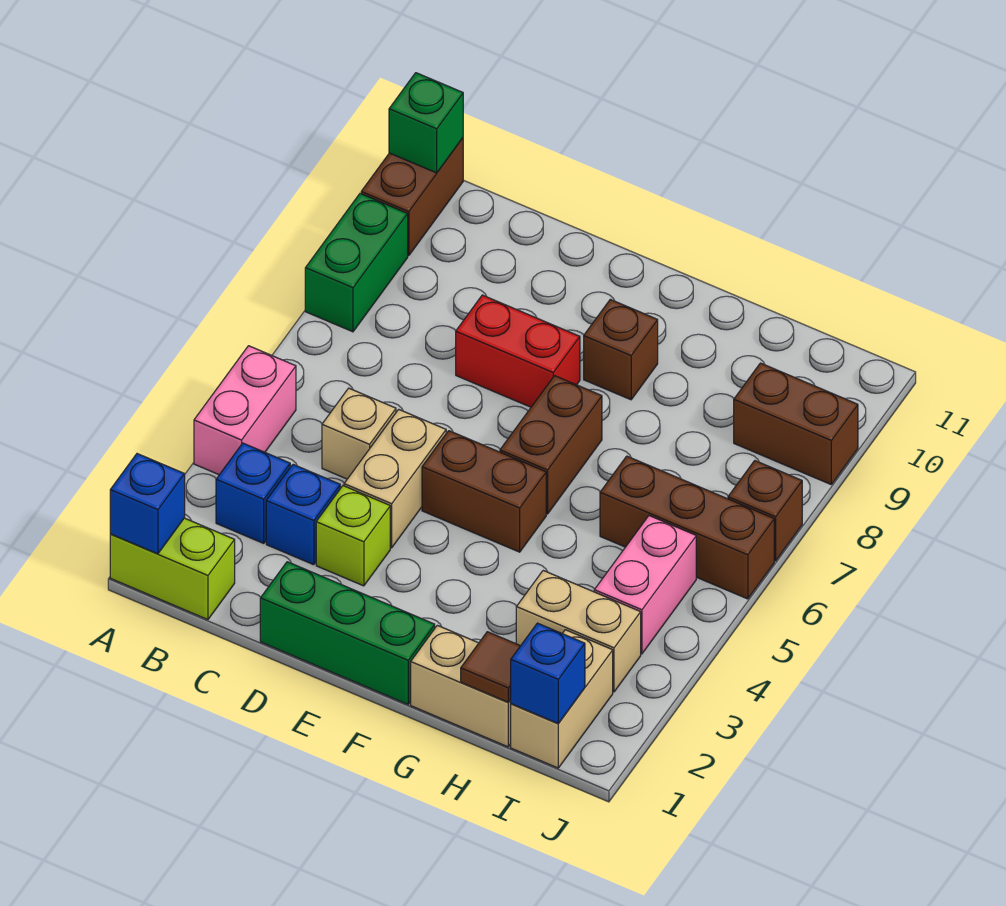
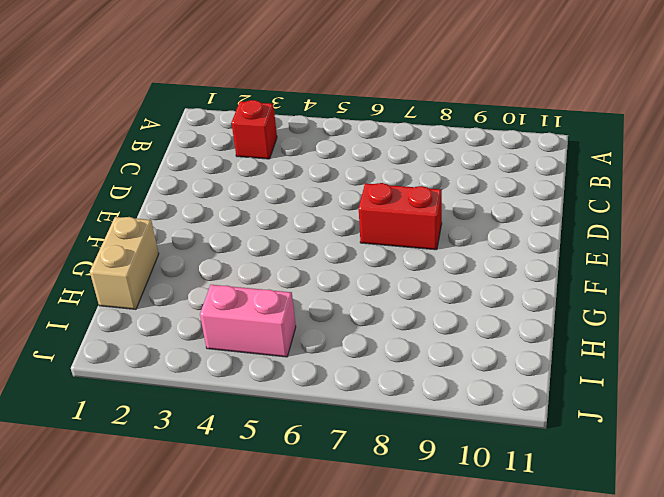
red 1x1 brick [232,100,277,159] -> blue 1x1 brick [216,443,290,543]
red 1x2 brick [359,183,442,250] -> red 1x2 brick turned to [456,295,580,407]
none -> lime 1x2 brick [110,518,235,620]
none -> pink 1x2 brick [194,346,296,475]
none -> green 1x2 brick [305,194,408,332]

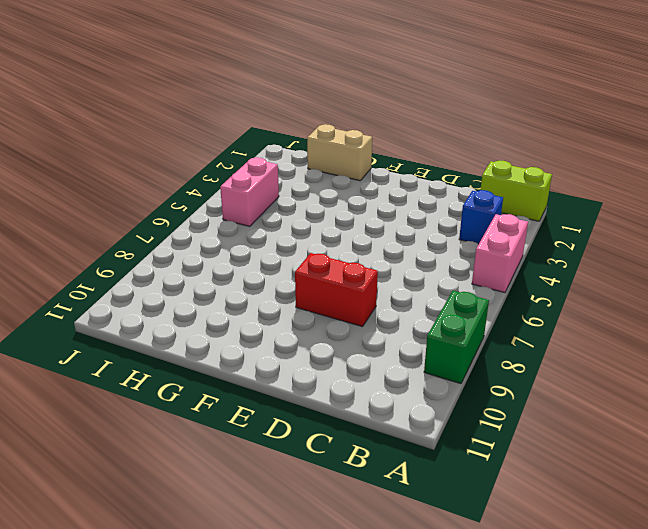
none -> brown 1x2 brick [361,138,463,256]
none -> blue 1x1 brick [266,465,340,565]
none -> tan 1x1 brick [322,388,396,479]

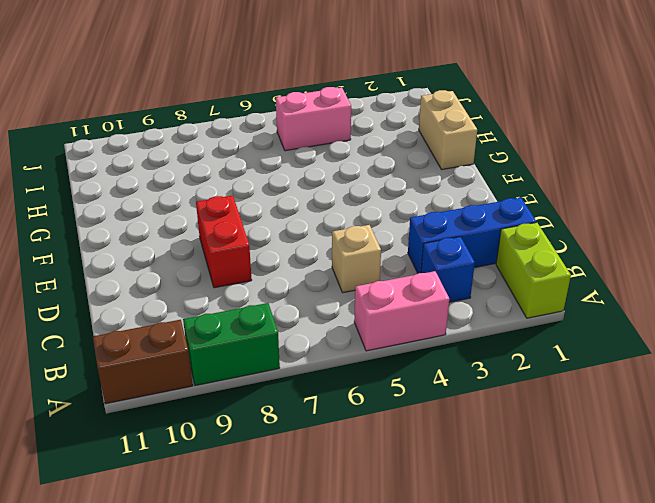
blue 1x3 brick [408,198,536,273] -> blue 1x1 brick [266,465,340,565]
none -> green 1x3 brick [260,562,435,704]
none -> lime 1x1 brick [316,486,390,586]
none -> tan 1x2 brick [344,409,446,548]

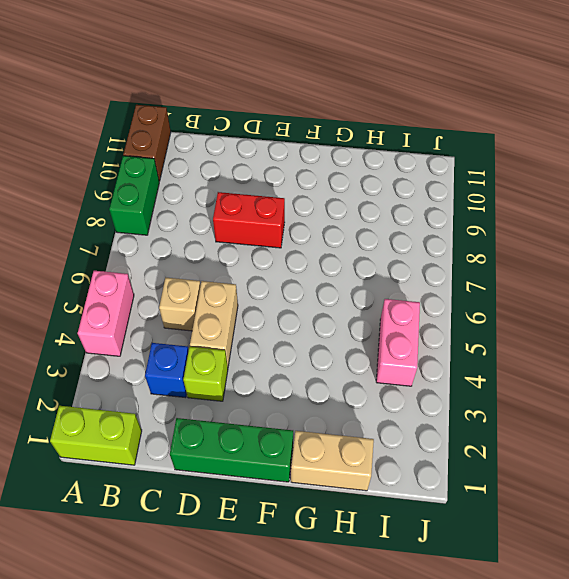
none -> blue 1x1 brick [216,443,290,543]
none -> brown 1x2 brick [422,431,546,552]
none -> brown 1x2 brick [500,376,602,514]

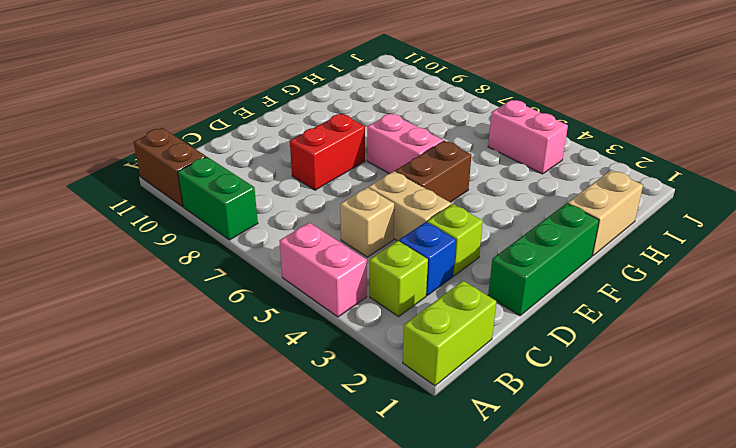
lime 1x1 brick [370,241,428,316] -> blue 1x1 brick [216,443,290,543]
pink 1x2 brick [367,113,443,174] -> brown 1x2 brick [500,376,602,514]
none -> brown 1x1 brick [584,299,658,400]
none -> tan 1x2 brick [516,571,641,692]
none -> brown 1x3 brick [600,456,774,599]

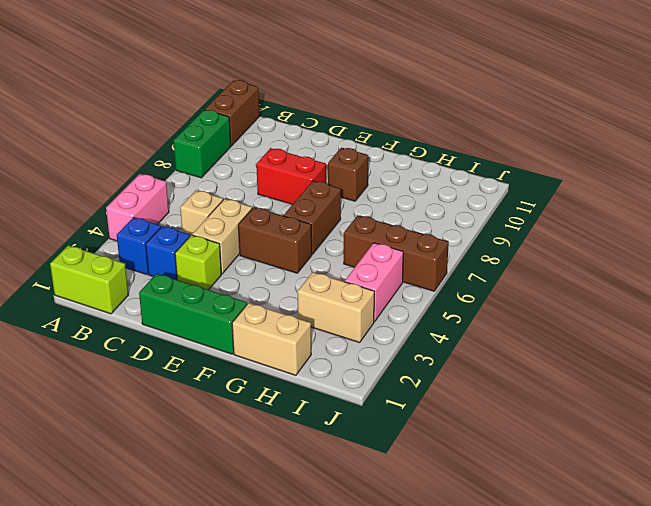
none -> tan 1x2 brick [511,630,613,768]
none -> brown 1x2 brick [734,363,858,484]
none -> brown 1x1 brick [728,461,802,561]

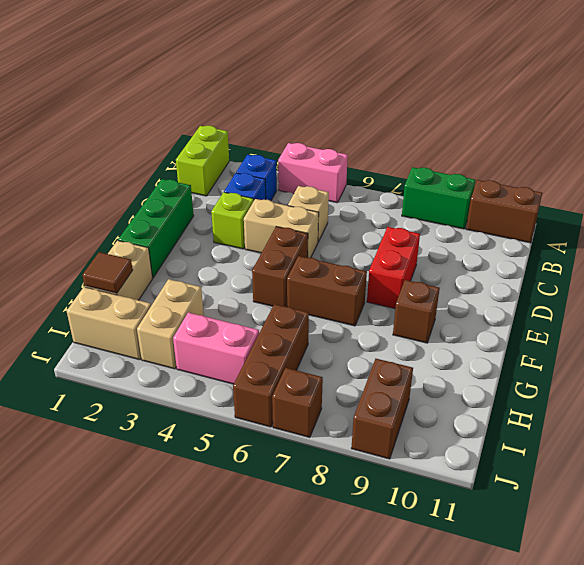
none -> blue 1x1 brick [110,454,185,554]
none -> green 1x1 brick [389,73,463,173]
none -> blue 1x1 brick [511,623,585,723]

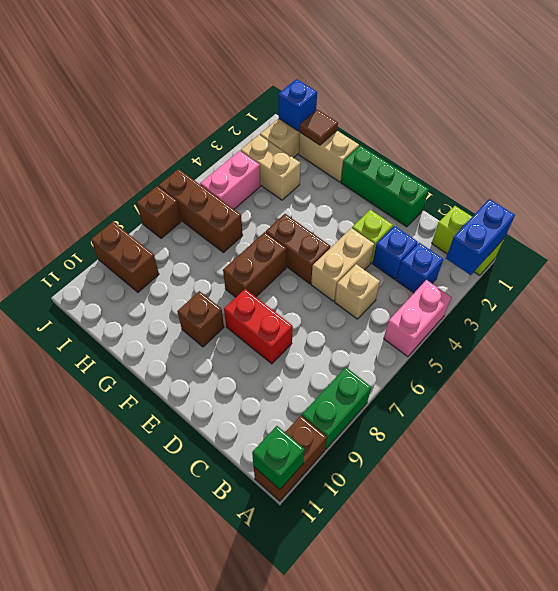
blue 1x2 brick [446,199,515,275] -> blue 1x1 brick [110,454,185,554]

